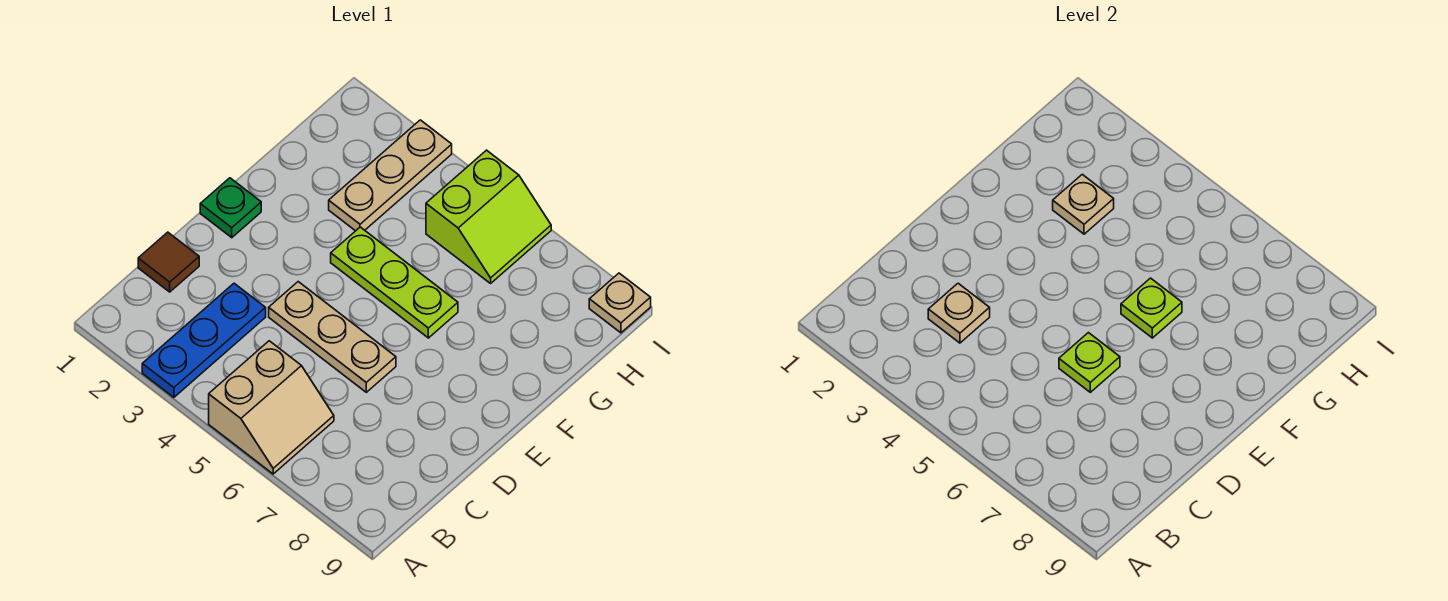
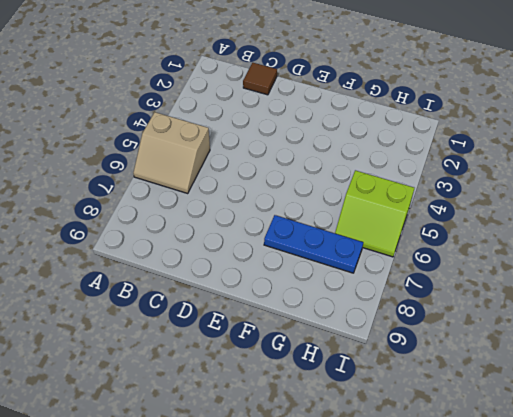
blue 1x3 plate [264,215,363,273] -> blue 1x3 plate moved to [142,283,266,397]
none -> tan 1x3 plate [269,282,396,392]
none -> green 1x1 plate [200,178,261,238]
none -> lime 1x3 plate [331,227,458,338]

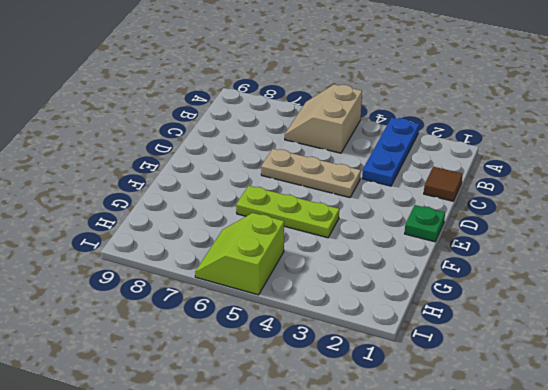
none -> tan 1x3 plate [329,120,452,231]
none -> tan 1x1 plate [589,273,651,333]
none -> tan 1x1 plate [928,283,990,343]

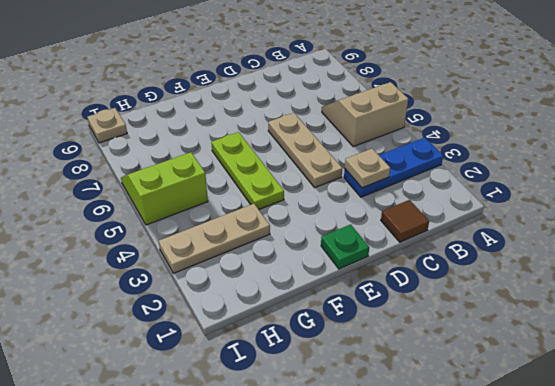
none -> lime 1x1 plate [1059,333,1120,392]
none -> lime 1x1 plate [1121,278,1182,338]
none -> tan 1x1 plate [1053,174,1114,234]

